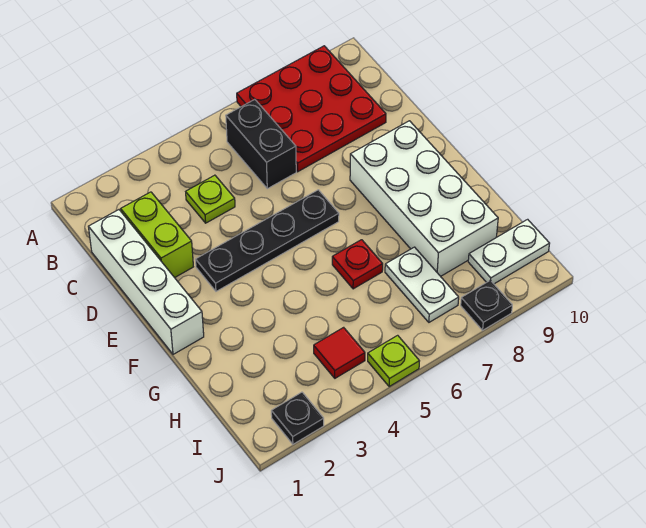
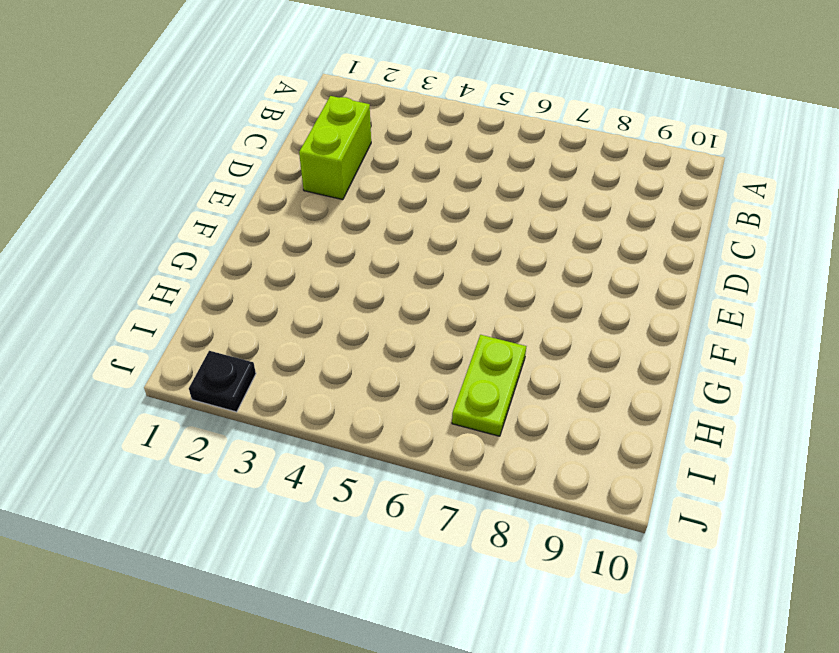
lime 1x2 plate [452,335,526,436] -> white 1x2 plate [385,247,459,322]
none -> red 3x3 plate [237,46,386,172]
none -> black 1x2 brick [226,99,296,189]
none -> white 1x4 brick [88,210,204,354]

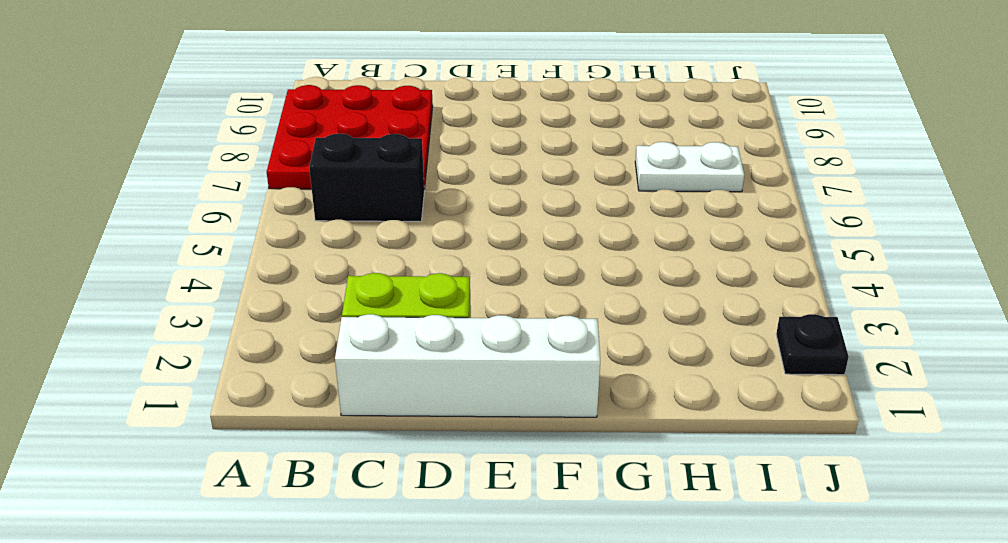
none -> lime 1x1 plate [186,175,235,223]
none -> black 1x4 plate [195,190,339,291]
none -> white 2x4 brick [350,121,498,276]

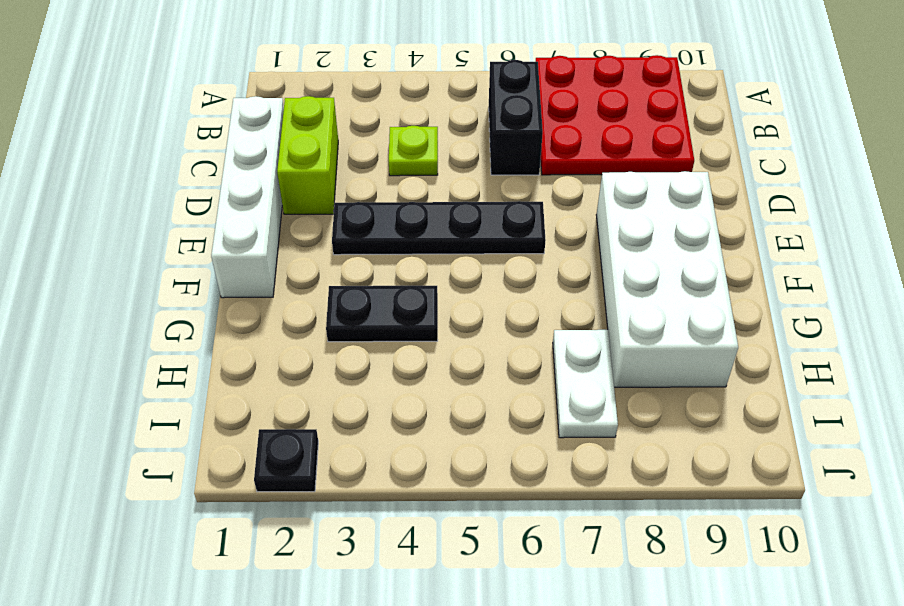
black 1x2 plate [326,286,438,342] -> none
none -> red 1x1 plate [332,240,383,289]
none -> red 1x1 tile [314,327,365,378]
none -> white 1x2 plate [468,219,550,284]

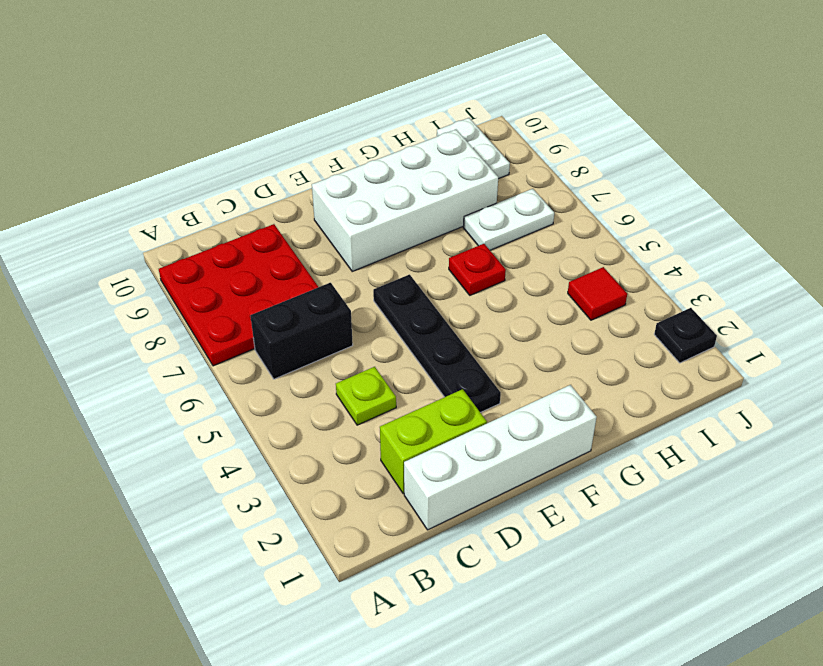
none -> lime 1x1 plate [368,335,419,387]
none -> black 1x1 plate [461,280,512,330]

